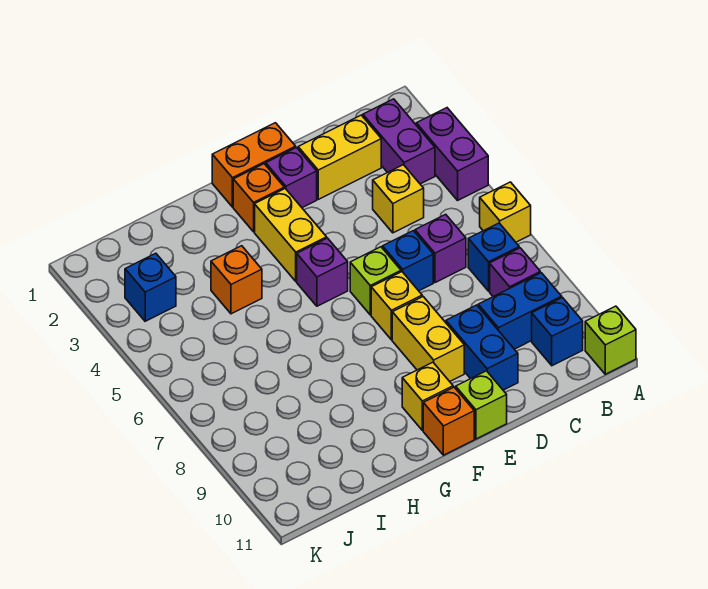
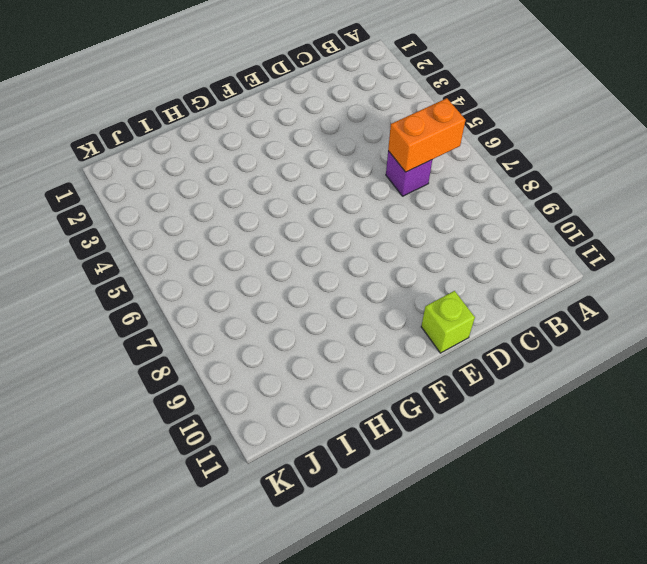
orange 1x2 brick [388,98,465,172] -> orange 1x2 brick moved to [212,123,296,207]
none -> purple 1x2 brick [416,108,488,200]
none -> yellow 1x1 brick [480,182,531,242]
none -> lime 1x1 brick [585,306,636,374]

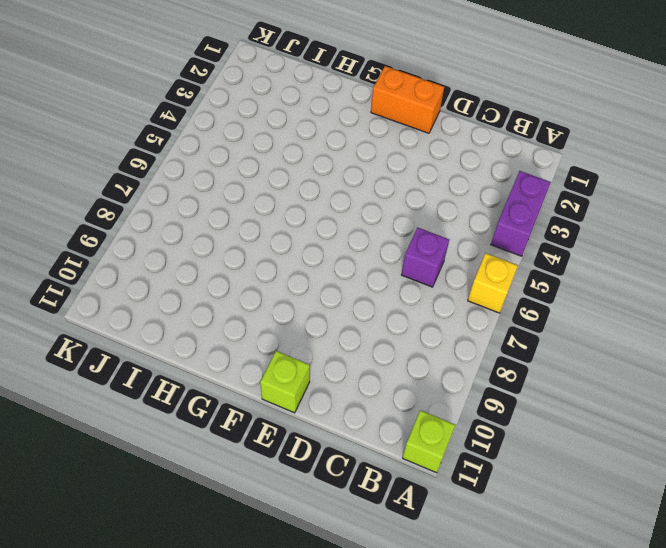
none -> purple 1x2 brick [363,99,435,184]
none -> blue 1x1 brick [468,223,519,291]
none -> purple 1x1 brick [490,248,540,297]

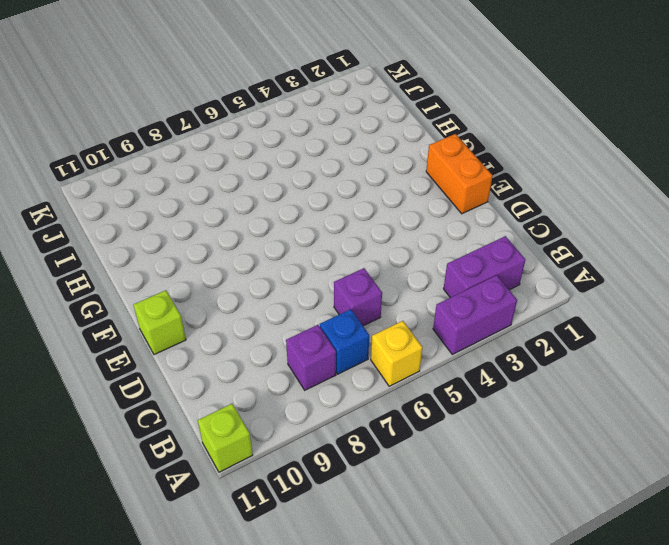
none -> blue 1x2 brick [478,273,562,349]
none -> blue 1x1 brick [532,298,583,366]
none -> yellow 1x2 brick [298,115,381,199]

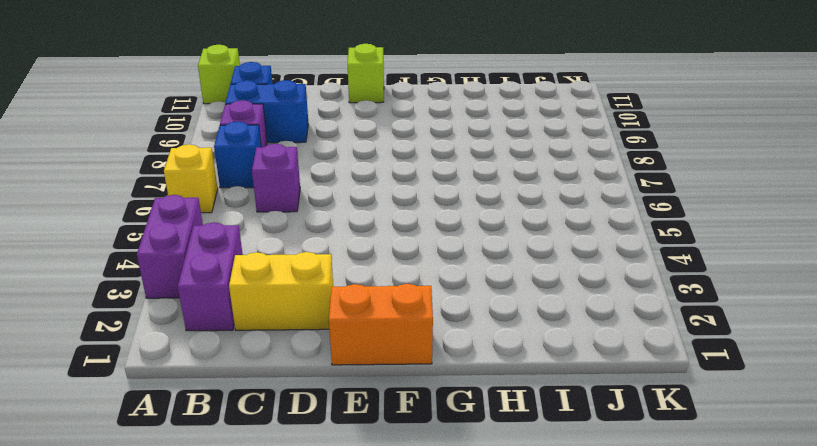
none -> yellow 1x1 brick [373,165,424,233]
none -> blue 1x1 brick [383,231,433,291]
none -> blue 1x2 brick [446,305,518,390]

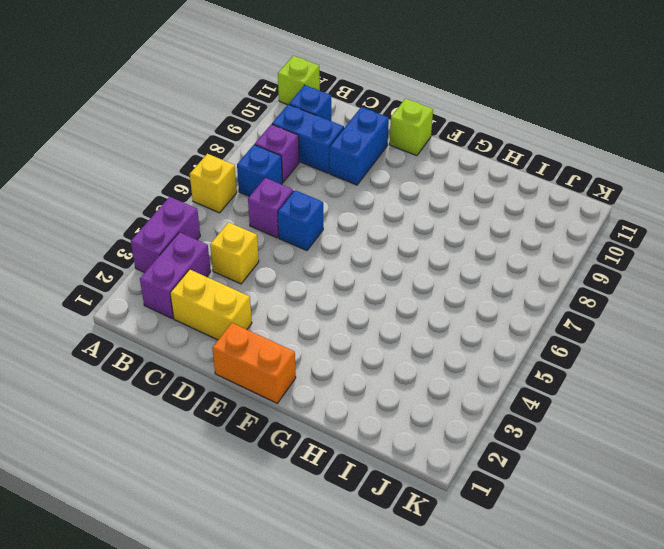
none -> purple 1x1 brick [266,148,317,208]
none -> lime 1x1 brick [350,247,401,315]
none -> yellow 1x1 brick [371,272,422,340]

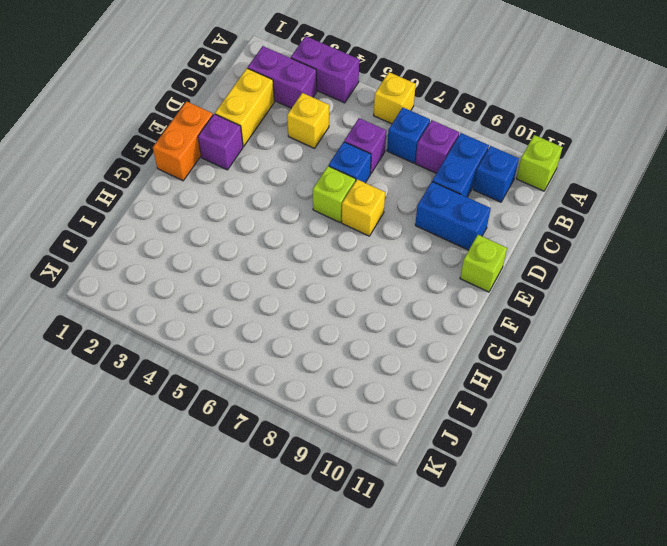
none -> yellow 1x2 brick [392,297,464,381]
none -> orange 1x1 brick [233,164,284,232]
none -> yellow 1x2 brick [255,189,327,281]

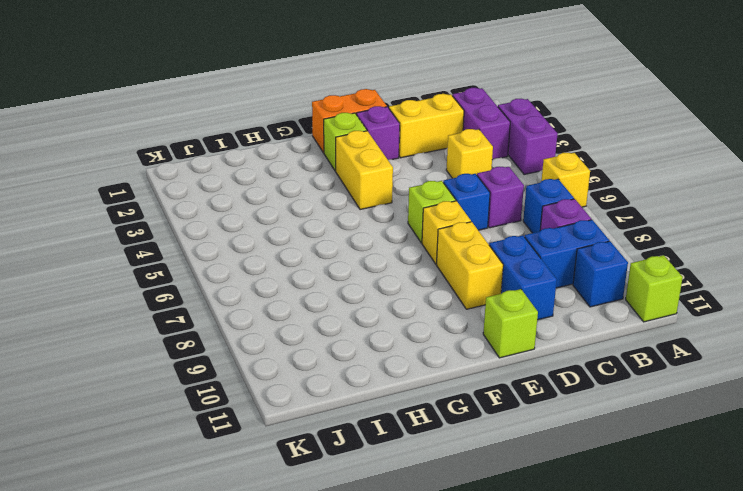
lime 1x1 brick [324,113,367,171] -> orange 1x1 brick [233,164,284,232]
none -> purple 1x1 brick [297,238,348,306]
none -> yellow 1x1 brick [402,362,453,430]
none -> orange 1x1 brick [423,387,474,455]

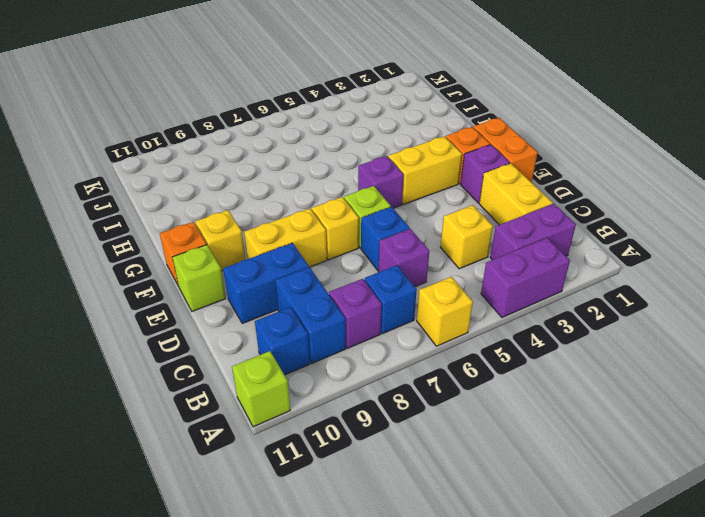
none -> orange 1x1 brick [211,246,262,314]
none -> blue 1x1 brick [125,253,176,321]

